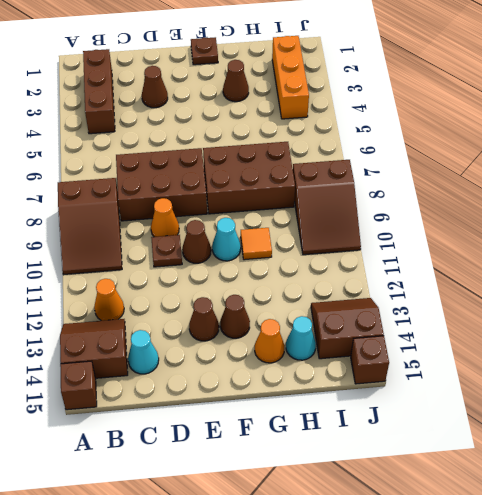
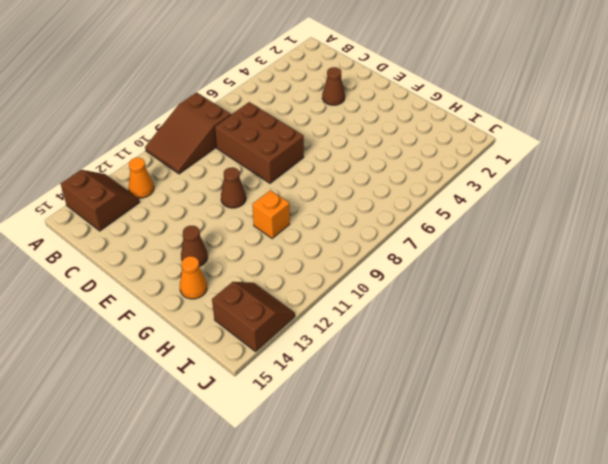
orange 1x1 brick [252,190,290,238] -> orange 1x1 tile [241,228,272,260]
none -> brown 1x1 brick [60,361,97,410]
none -> brown 1x3 brick [83,49,115,134]
none -> cyan 1x1 cone [128,330,159,374]

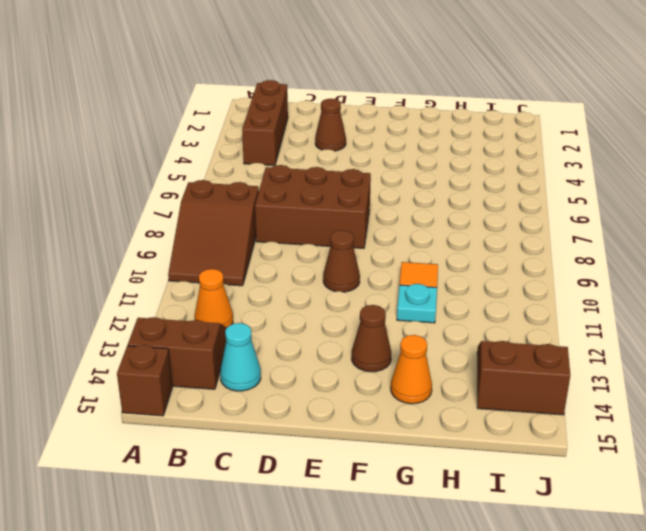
cyan 1x1 plate [397,284,437,323] -> none
none -> orange 1x1 cone [151,198,179,237]
none -> brown 1x1 plate [151,235,182,267]
none -> brown 1x1 cone [189,297,219,341]

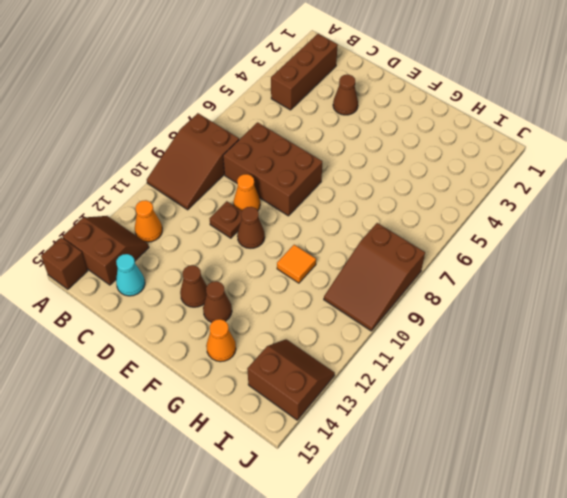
none -> brown 1x1 plate [191,37,218,65]
none -> brown 2x3 brick [203,142,295,214]
none -> cyan 1x1 cone [212,218,241,261]

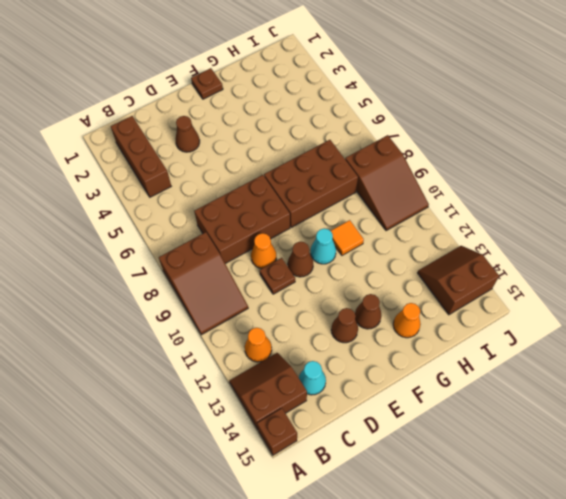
none -> brown 1x1 cone [223,60,249,102]
none -> cyan 1x1 cone [286,316,316,360]
none -> orange 1x3 brick [272,36,309,119]

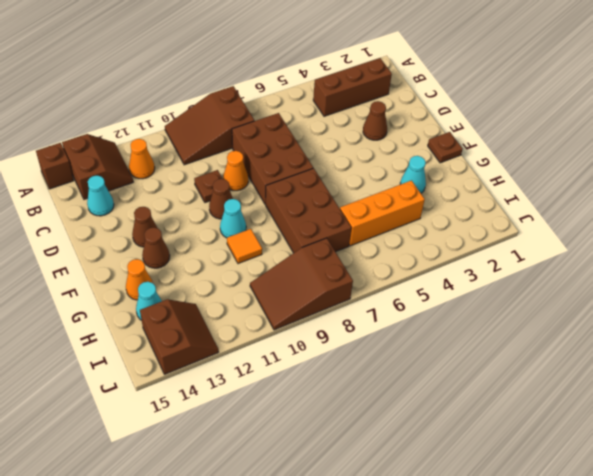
cyan 1x1 cone [400,156,426,193] -> brown 1x1 cone [223,60,249,102]
orange 1x3 brick [340,181,425,246] -> orange 1x3 brick moved to [272,36,309,119]
none -> brown 1x1 brick [351,336,389,384]

